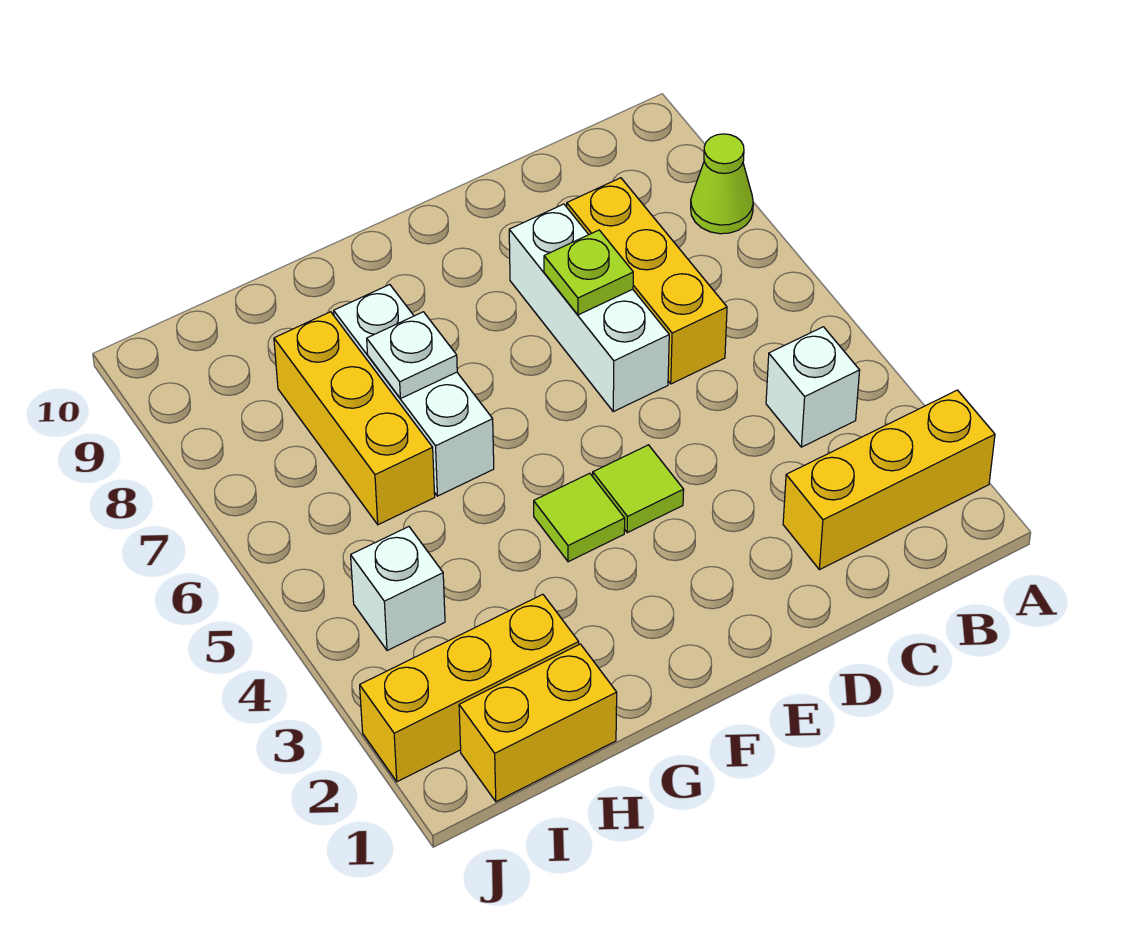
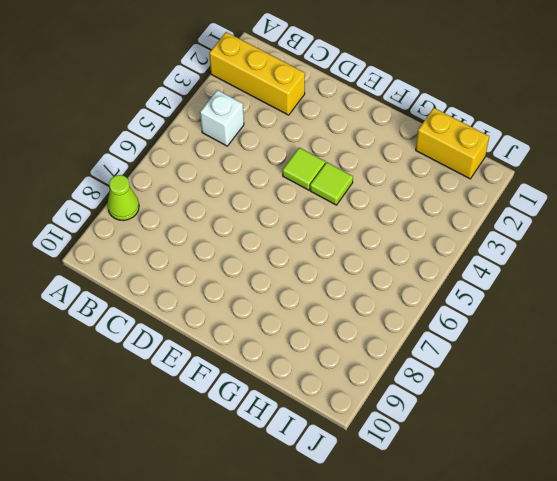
none -> yellow 1x3 brick [567,178,727,384]
none -> white 1x3 brick [509,204,669,412]
none -> white 1x3 brick [334,285,494,496]

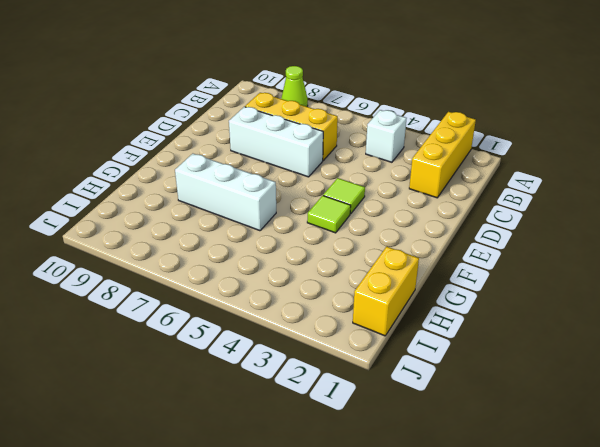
none -> yellow 1x3 brick [360,594,579,782]
none -> yellow 1x3 brick [274,312,435,525]
none -> white 1x1 brick [351,527,445,651]

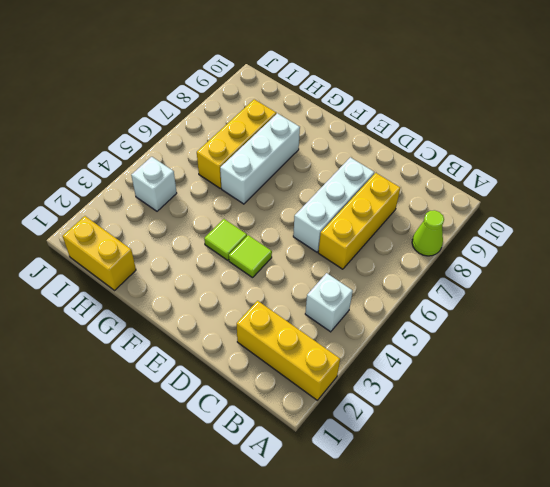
none -> yellow 1x3 brick [360,594,579,782]
none -> lime 1x1 plate [544,230,633,315]
none -> white 1x1 plate [367,312,457,399]

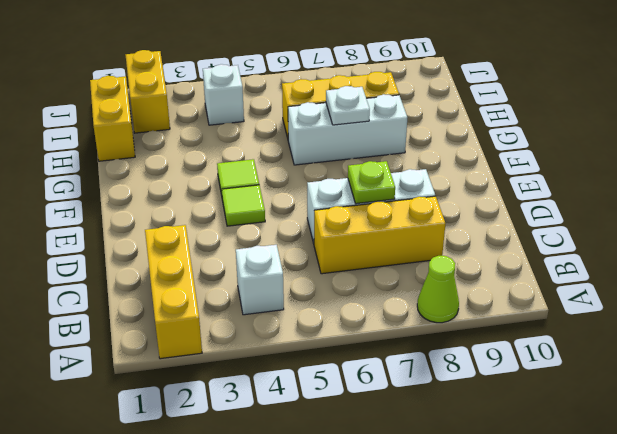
yellow 1x2 brick [126,50,170,133] -> yellow 1x3 brick [360,594,579,782]

